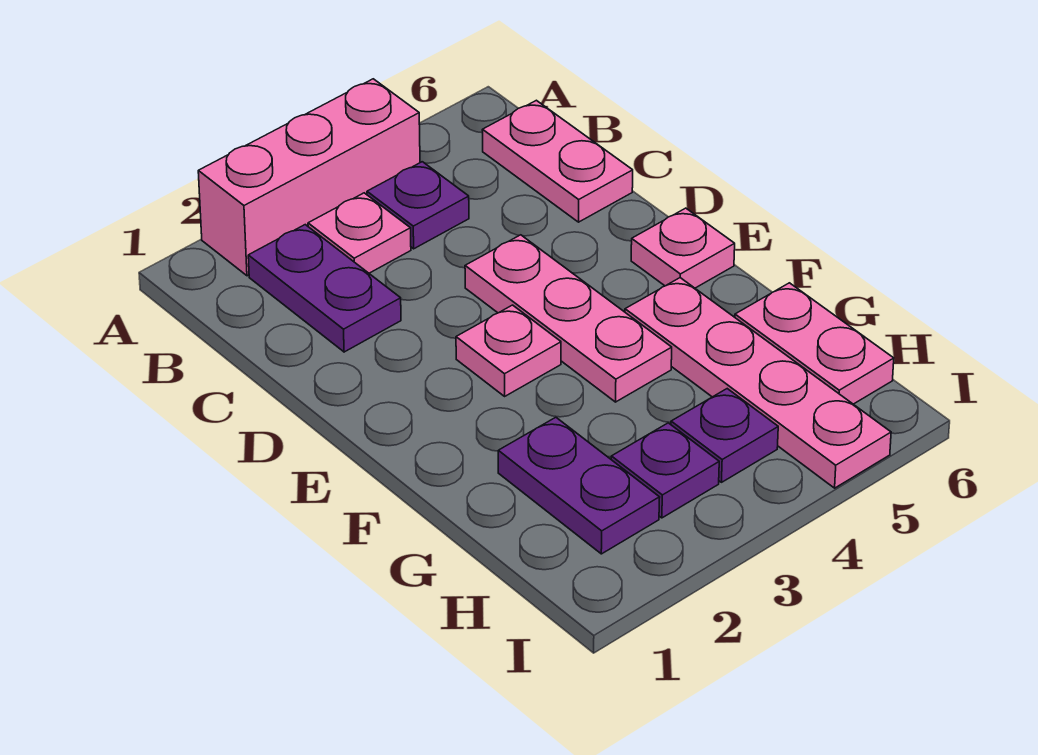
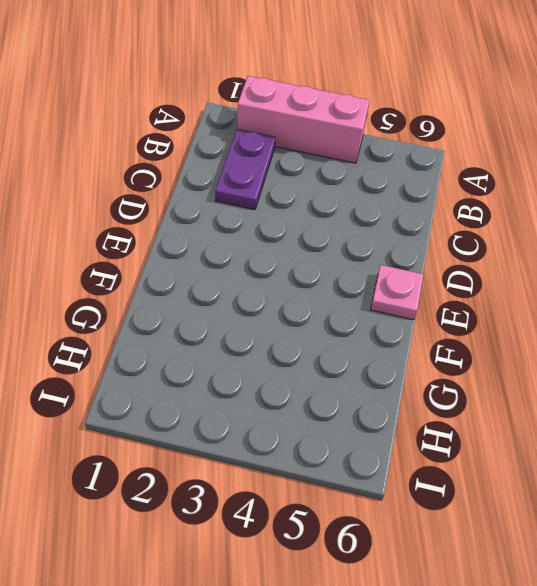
none -> pink 1x1 plate [308,193,411,273]
none -> purple 1x1 plate [367,162,469,249]
none -> pink 1x2 plate [482,100,633,222]

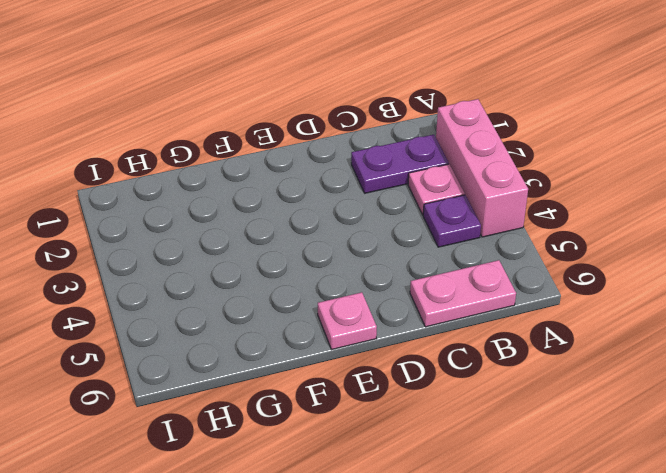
none -> pink 1x3 plate [465,235,672,402]
none -> pink 1x1 plate [456,305,561,396]
none -> pink 1x4 plate [625,278,891,488]

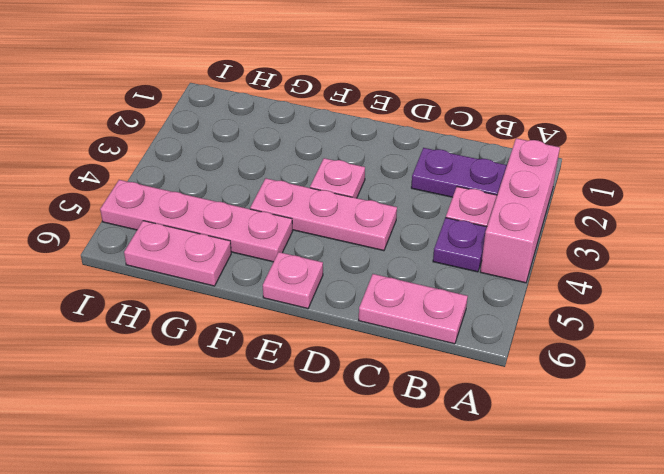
none -> purple 1x2 plate [498,417,660,554]
none -> purple 1x1 plate [611,423,719,518]
none -> purple 1x1 plate [671,389,778,482]

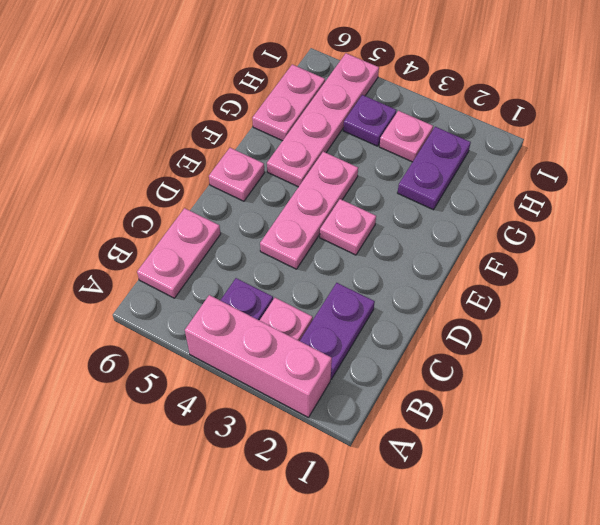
pink 1x1 plate [379,111,433,162] -> purple 1x1 plate [611,423,719,518]

